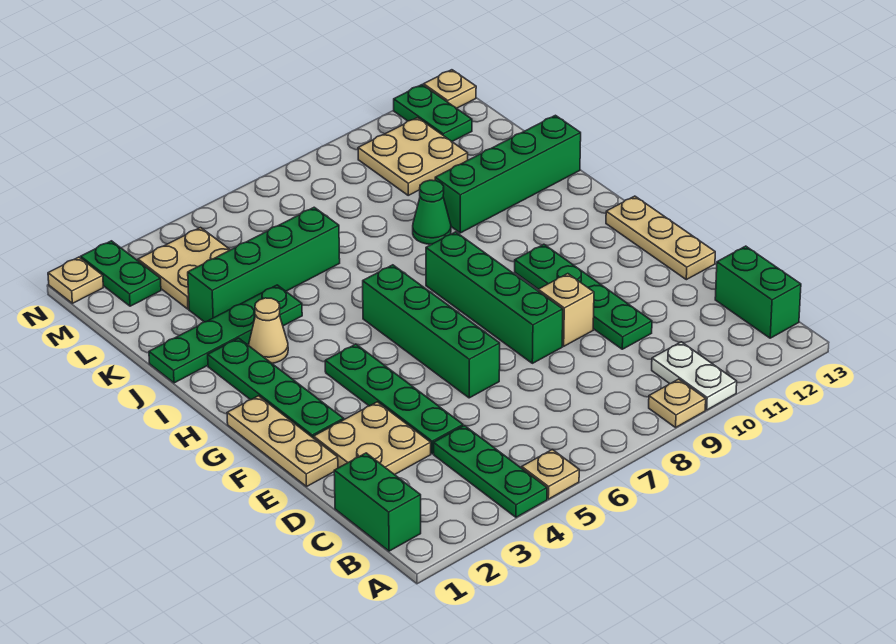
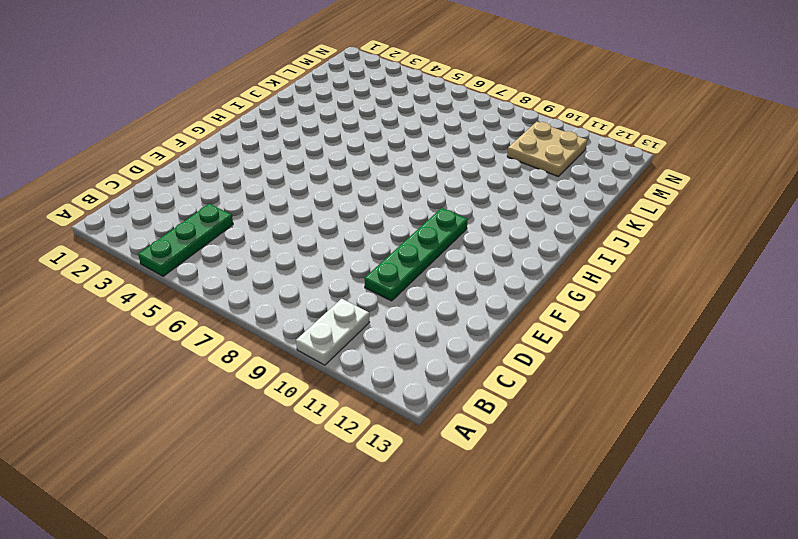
none -> tan 1x1 plate [522,450,579,499]
none -> tan 1x1 plate [649,379,706,427]
none -> green 1x2 brick [334,453,421,551]

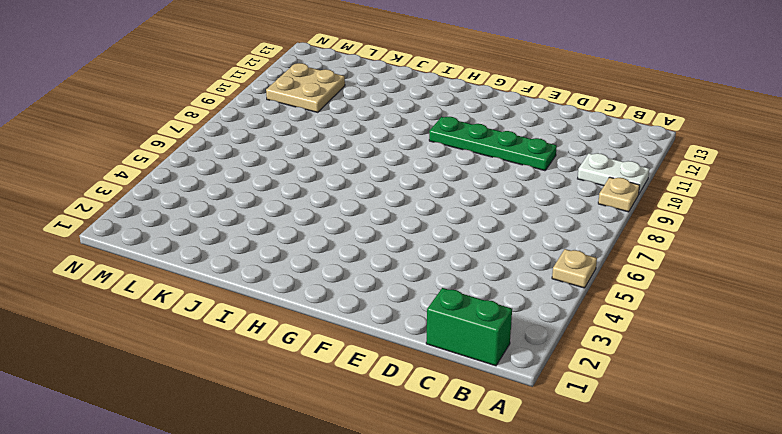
none -> green 1x3 plate [434,426,547,517]
none -> green 1x2 brick [715,246,801,338]
none -> tan 2x2 plate [314,402,431,475]

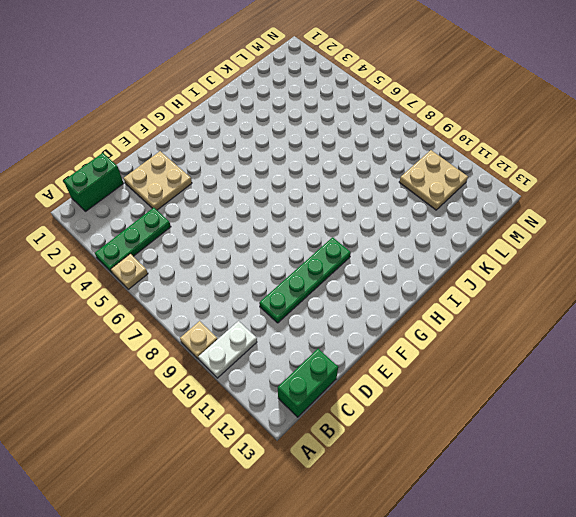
none -> green 1x4 plate [325,344,463,454]
none -> tan 1x3 plate [227,396,338,486]
none -> green 1x4 brick [363,265,500,398]

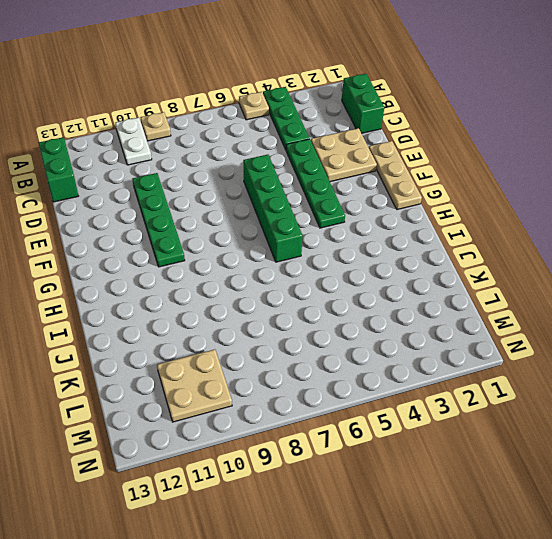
none -> green 1x4 brick [426,232,563,363]
none -> tan 1x1 brick [538,274,594,346]
none -> tan 1x3 plate [606,196,715,280]

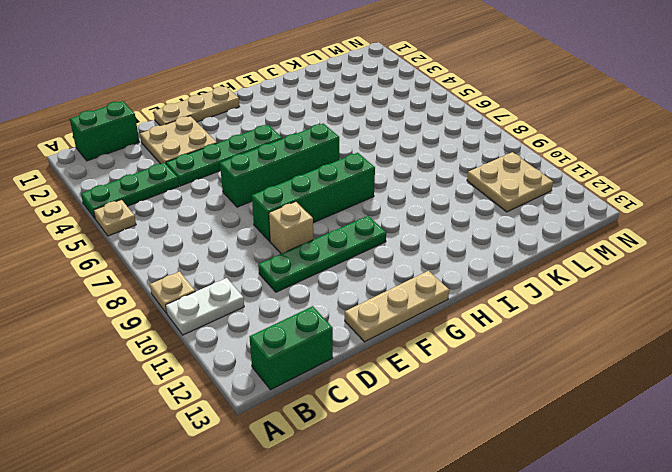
none -> green 1x4 plate [208,338,344,438]
none -> tan 1x1 cone [249,298,288,363]
none -> green 1x4 plate [149,285,302,383]

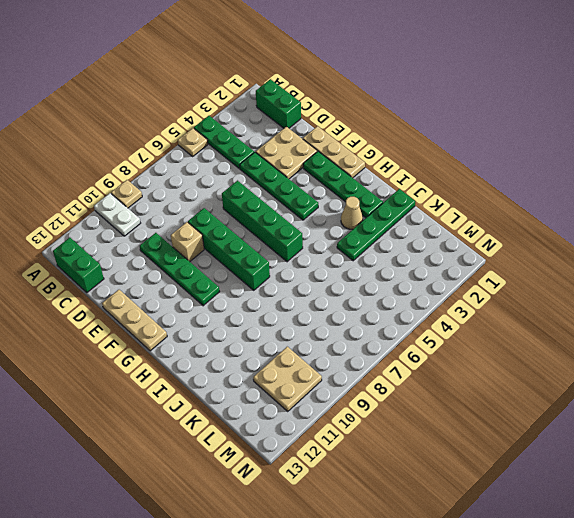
none -> green 1x1 cone [413,180,451,244]
none -> green 1x4 brick [435,115,581,233]
none -> green 1x4 brick [188,207,340,322]

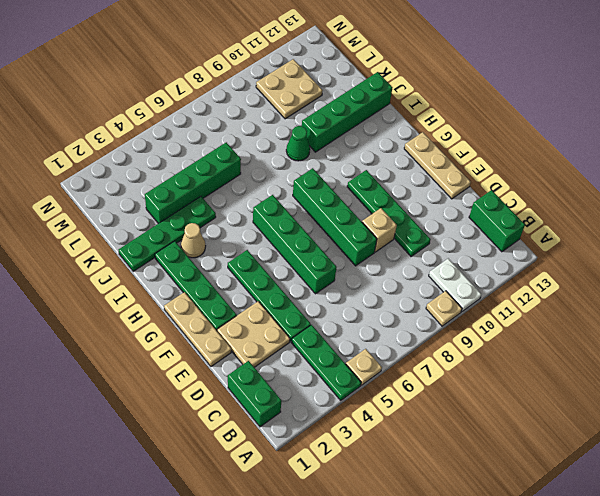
none -> tan 2x2 plate [138,228,230,309]
none -> green 1x2 plate [81,241,161,306]
none -> green 1x2 plate [394,85,472,141]

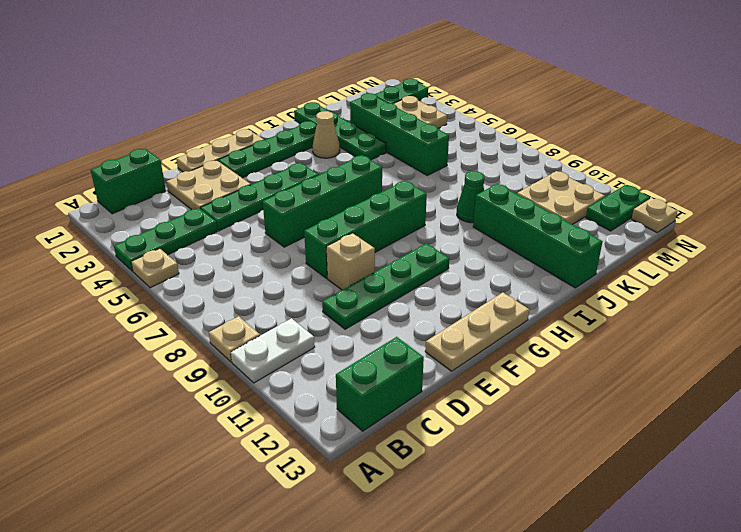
none -> tan 1x1 plate [48,257,103,303]

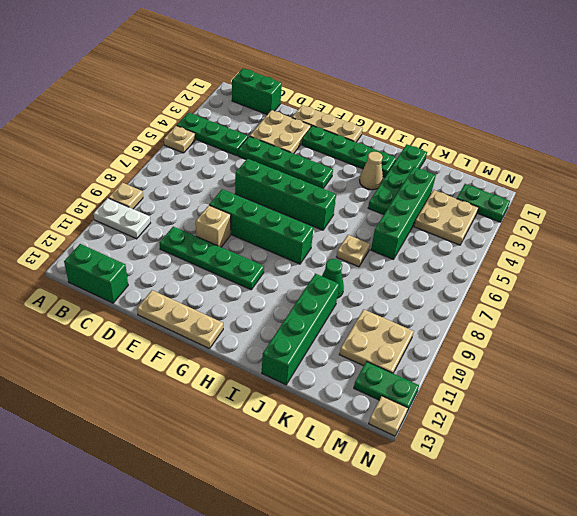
tan 1x1 plate [337,235,370,267] -> tan 1x1 plate moved to [48,257,103,303]

